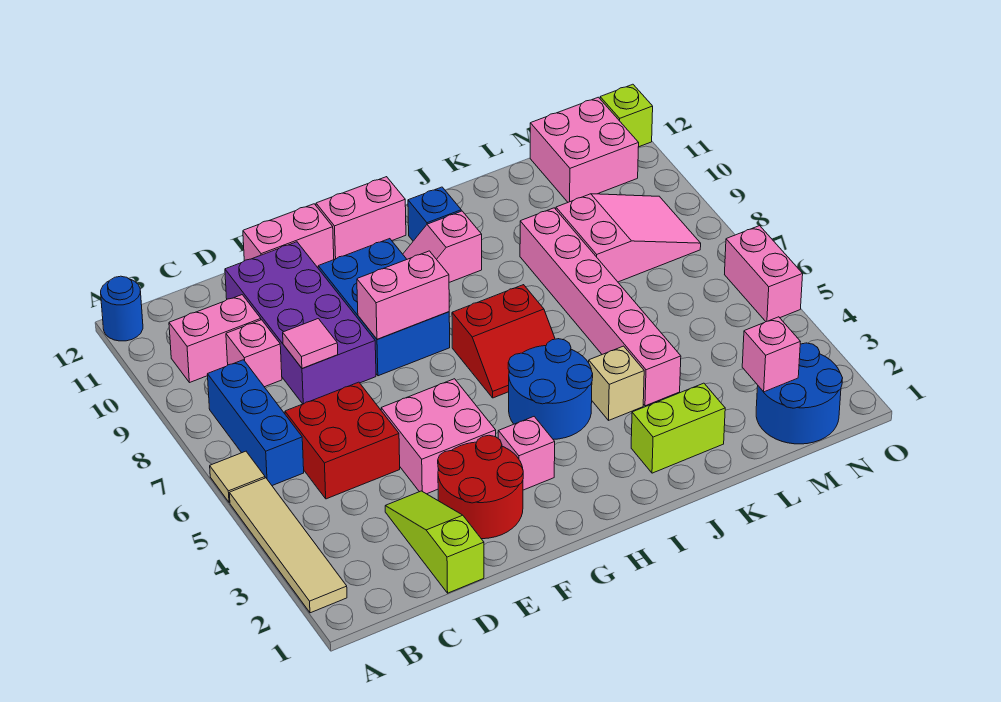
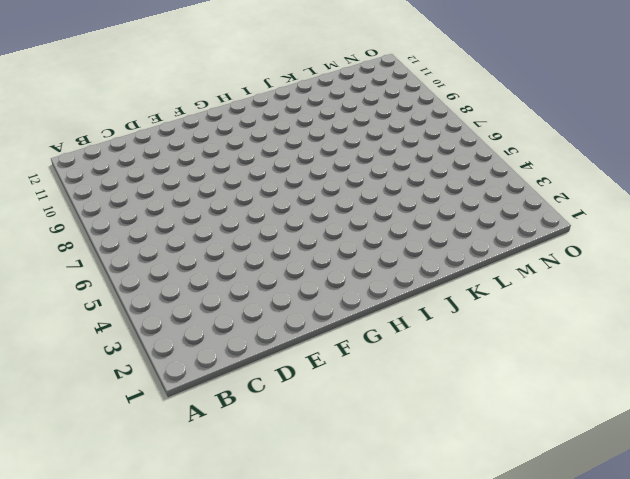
none -> tan 1x4 tile [229,478,347,613]
none -> tan 1x1 tile [210,451,265,503]
none -> blue 1x1 round brick [101,276,143,341]
none -> blue 1x3 brick [207,360,304,486]

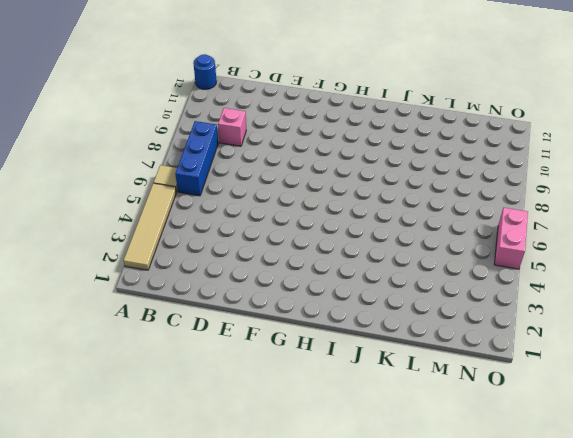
none -> pink 1x2 brick [169,295,261,383]
none -> red 2x2 brick [285,382,400,499]
none -> lime 1x3 slope [385,491,484,593]
none -> purple 2x4 brick [225,242,376,404]

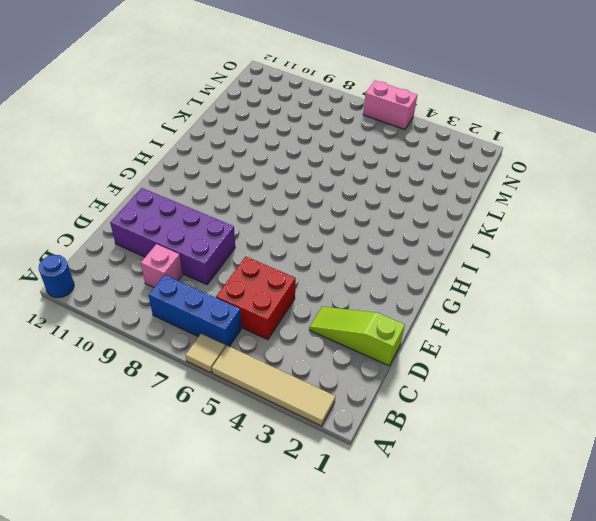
none -> pink 1x2 brick [169,295,261,383]
none -> red 2x2 round brick [438,435,523,539]
none -> pink 2x2 brick [381,379,496,494]
none -> pink 1x2 brick [243,204,334,268]

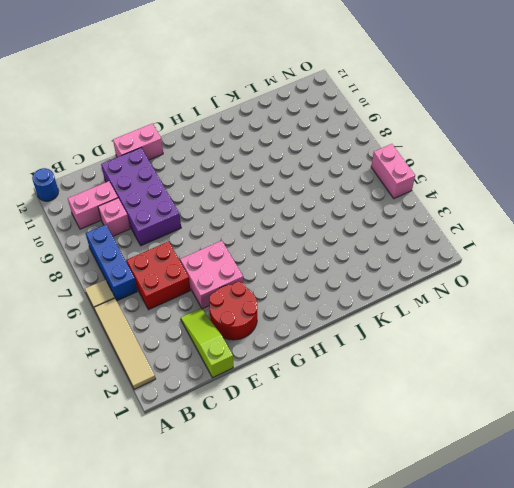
none -> blue 2x3 brick [318,239,450,376]
none -> pink 1x1 brick [498,417,555,490]
none -> pink 1x2 brick [316,177,406,260]
none -> blue 2x2 round brick [508,339,593,440]

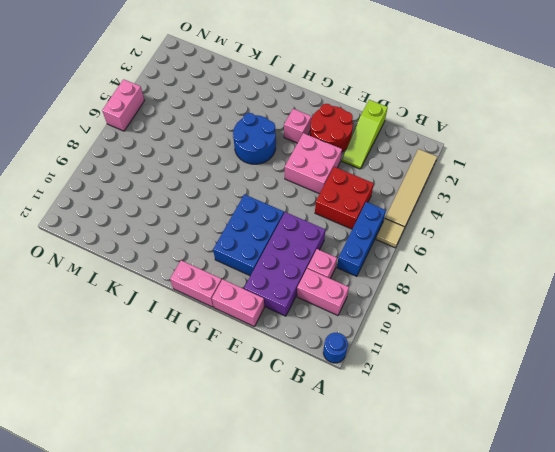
none -> red 2x2 slope [452,285,555,398]
none -> pink 1x2 slope [403,211,482,282]
none -> blue 1x1 brick [408,187,461,241]
none -> lime 1x2 brick [631,383,725,473]

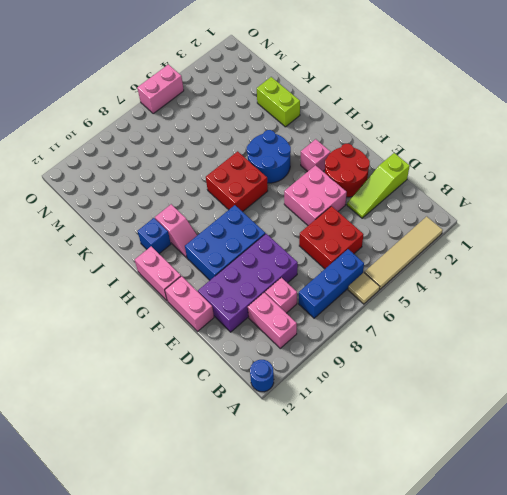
red 2x2 brick [206,151,268,212] -> red 2x2 slope [452,285,555,398]
none -> tan 1x1 brick [589,346,644,421]
none -> pink 1x6 brick [520,208,681,406]
none -> pink 2x3 slope [556,194,701,282]
none -> blue 2x2 round brick [756,343,842,444]

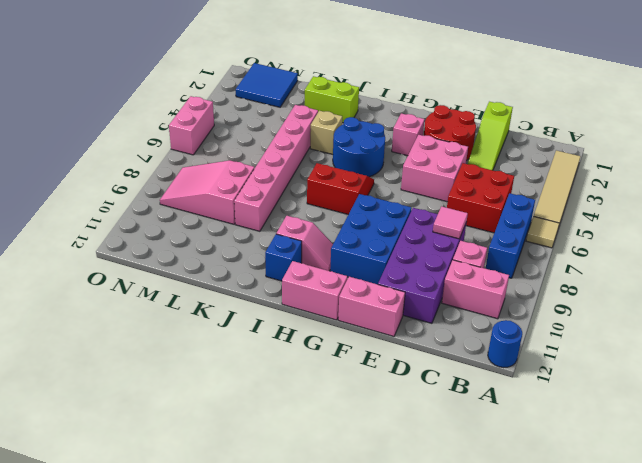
blue 2x2 tile [236,63,298,107] -> blue 2x2 round brick [756,343,842,444]
none -> pink 2x2 brick [530,97,639,202]
none -> lime 1x1 brick [600,84,653,147]
none -> pink 1x2 brick [357,251,449,339]
none -> pink 1x1 brick [742,317,800,392]

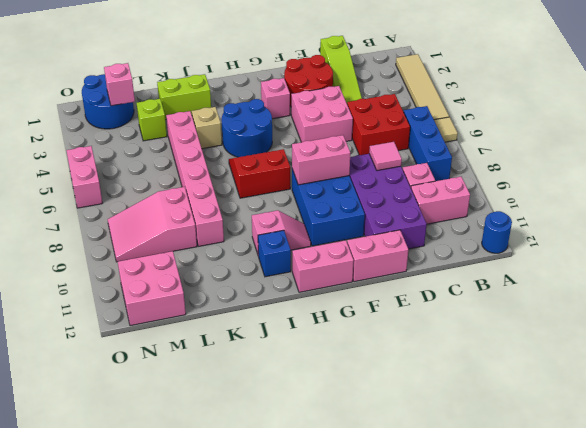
lime 1x1 brick [137,99,167,141] -> lime 1x1 brick moved to [600,84,653,147]

